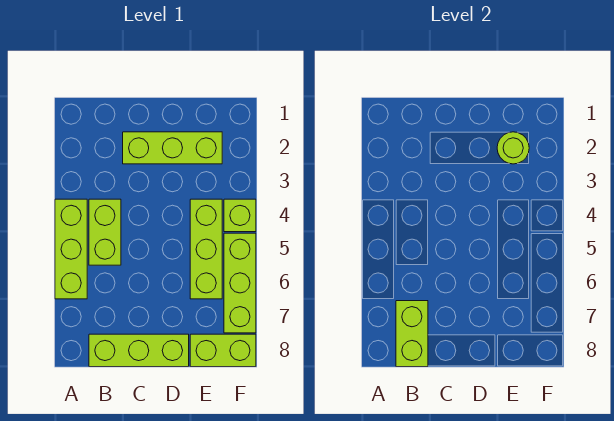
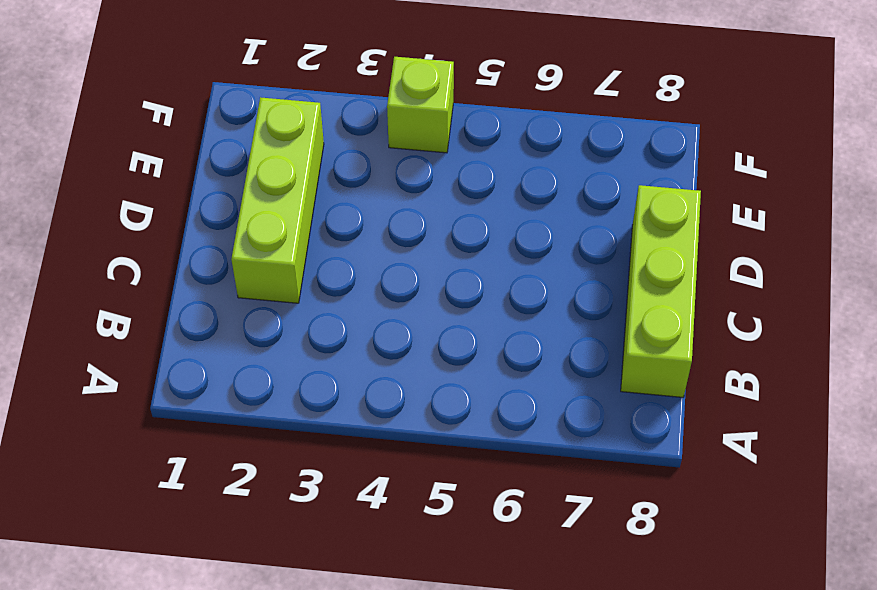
none -> lime 1x3 brick [55,199,87,299]
none -> lime 1x2 brick [89,199,121,265]

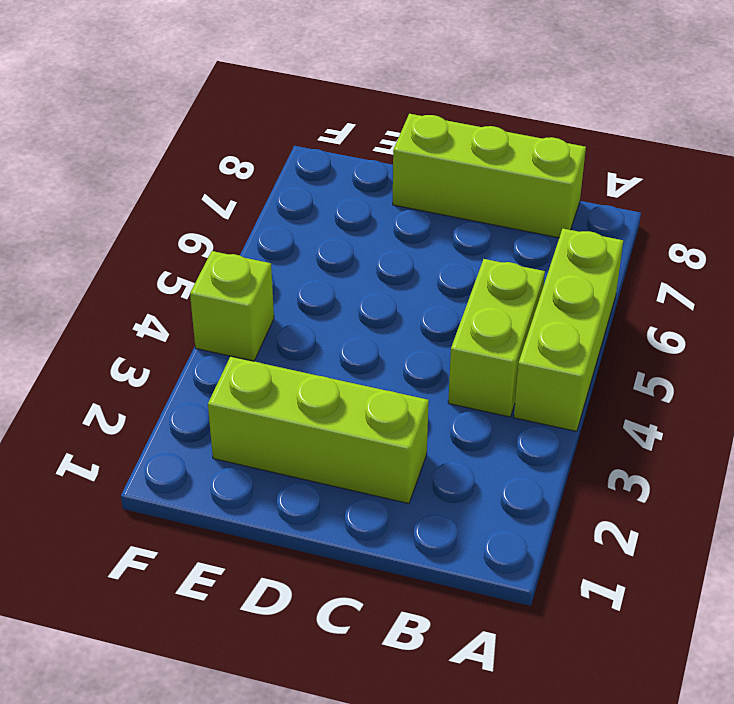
none -> lime 1x3 brick [190,199,222,299]
none -> lime 1x2 brick [190,334,256,367]

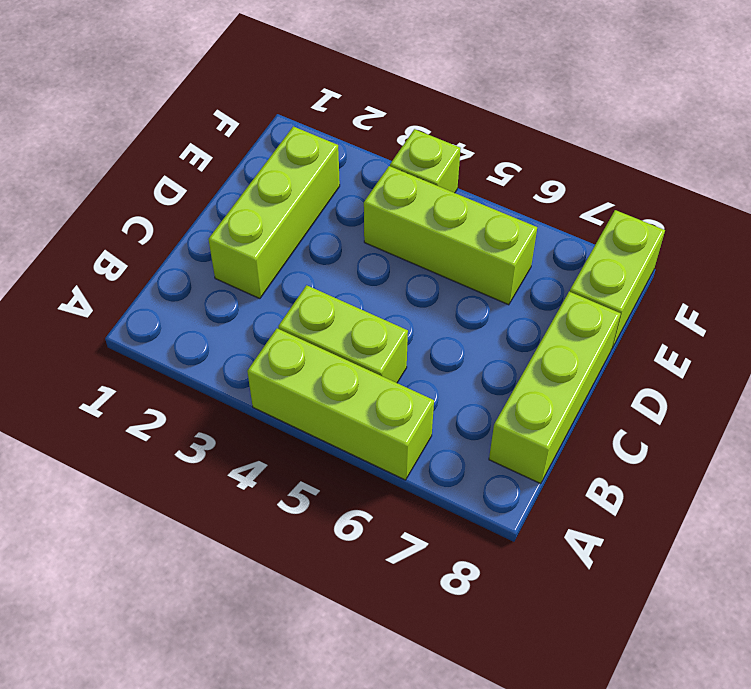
none -> lime 1x3 brick [224,233,256,333]
none -> lime 1x2 brick [396,301,428,367]

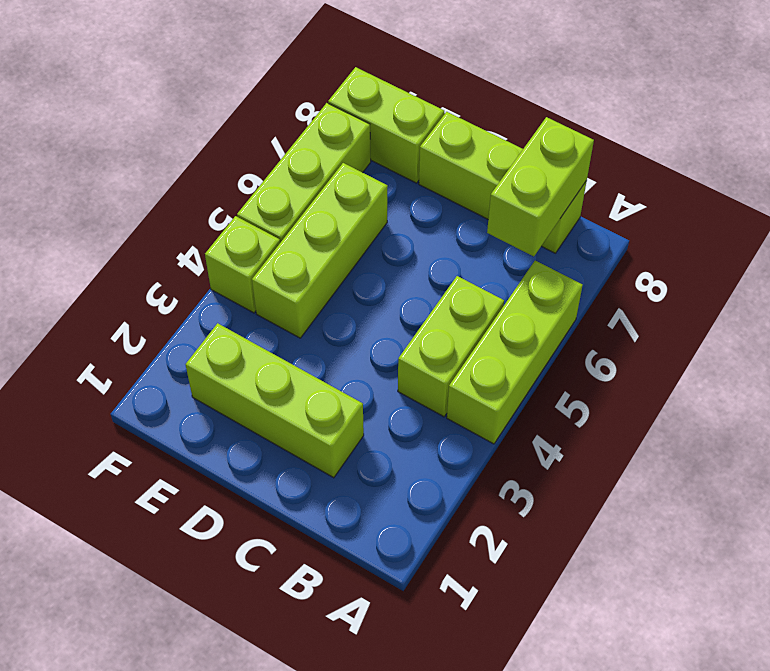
none -> lime 1x1 round brick [497,132,529,164]

